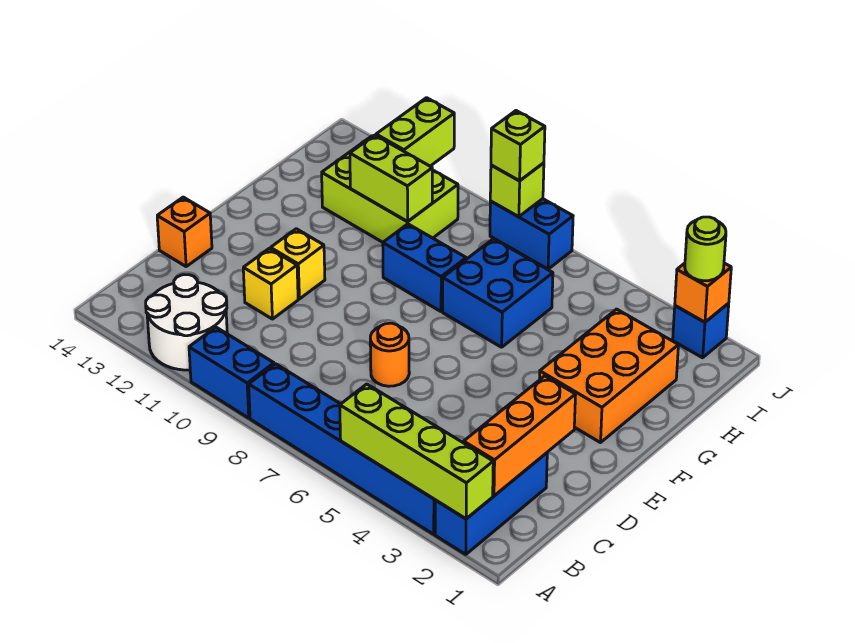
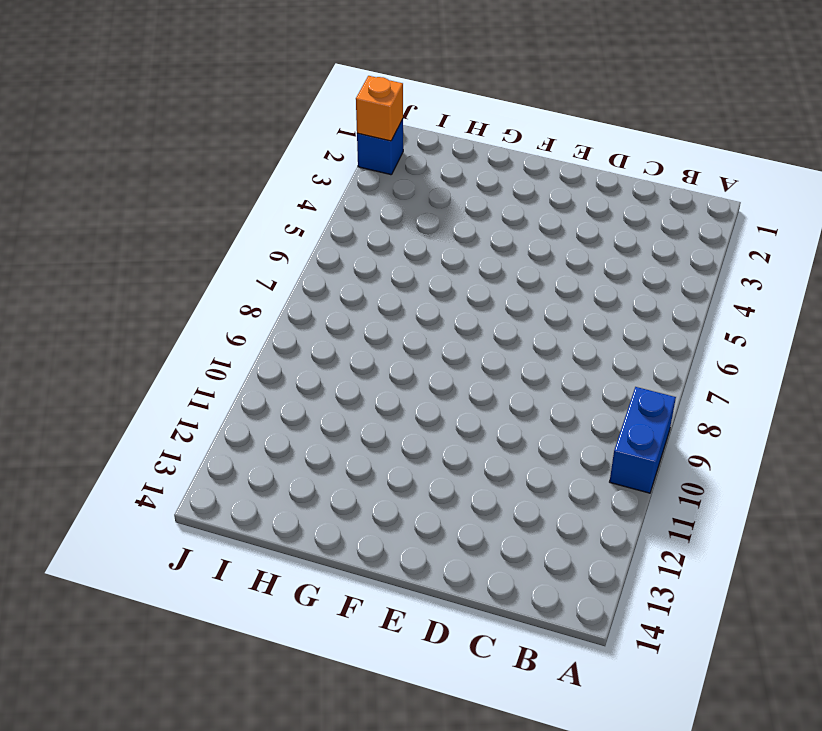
none -> blue 1x3 brick [435,453,547,554]
none -> blue 1x6 brick [249,364,435,534]
none -> white 2x2 round brick [146,275,227,370]

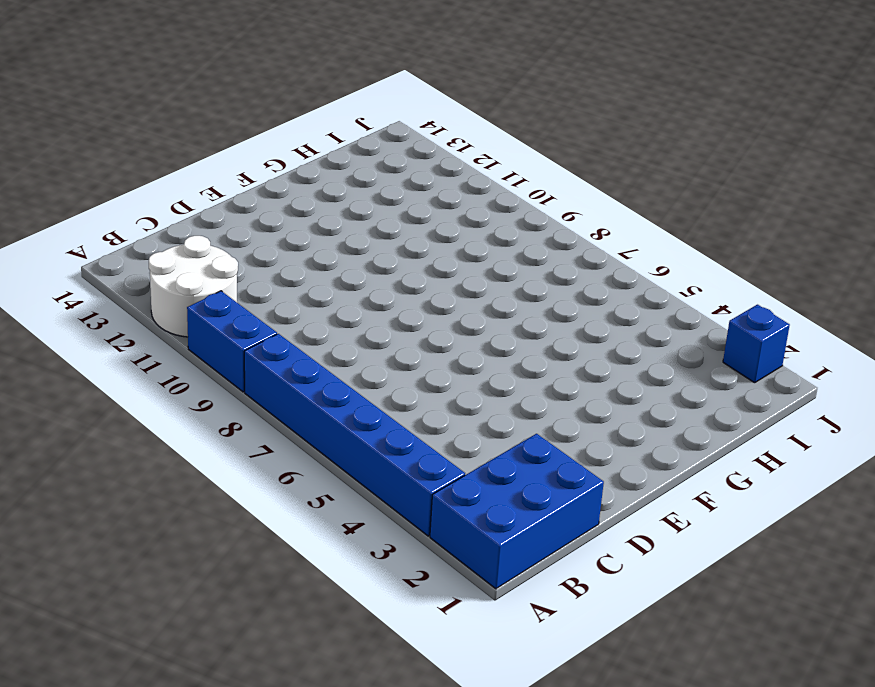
blue 2x3 brick [430,434,604,589] -> blue 1x3 brick [435,453,547,554]
none -> orange 1x1 round brick [370,323,409,386]
none -> yellow 1x1 brick [243,249,298,319]
none -> orange 1x1 brick [157,197,212,266]

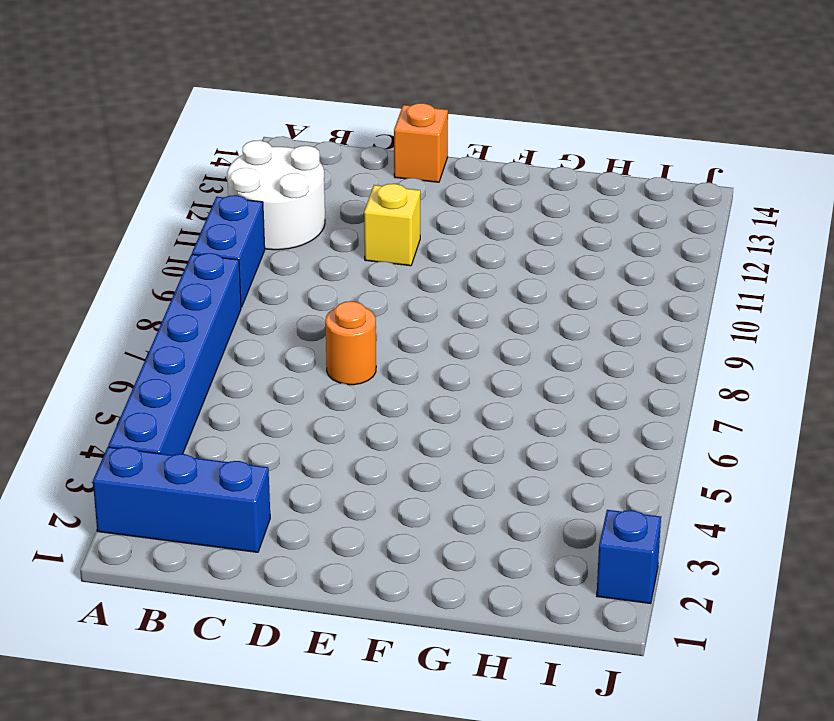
none -> yellow 1x1 brick [271,229,325,299]
none -> orange 2x3 brick [540,309,678,443]
none -> blue 2x2 brick [443,239,553,347]

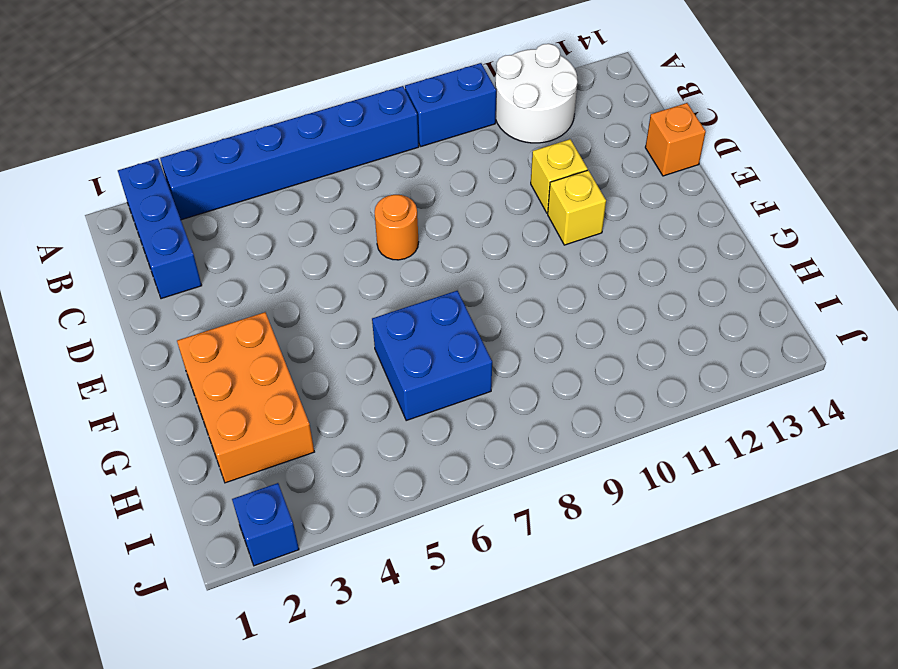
none -> blue 1x2 brick [383,224,466,311]
none -> lime 2x3 brick [322,136,458,242]
none -> blue 1x2 brick [490,199,573,269]

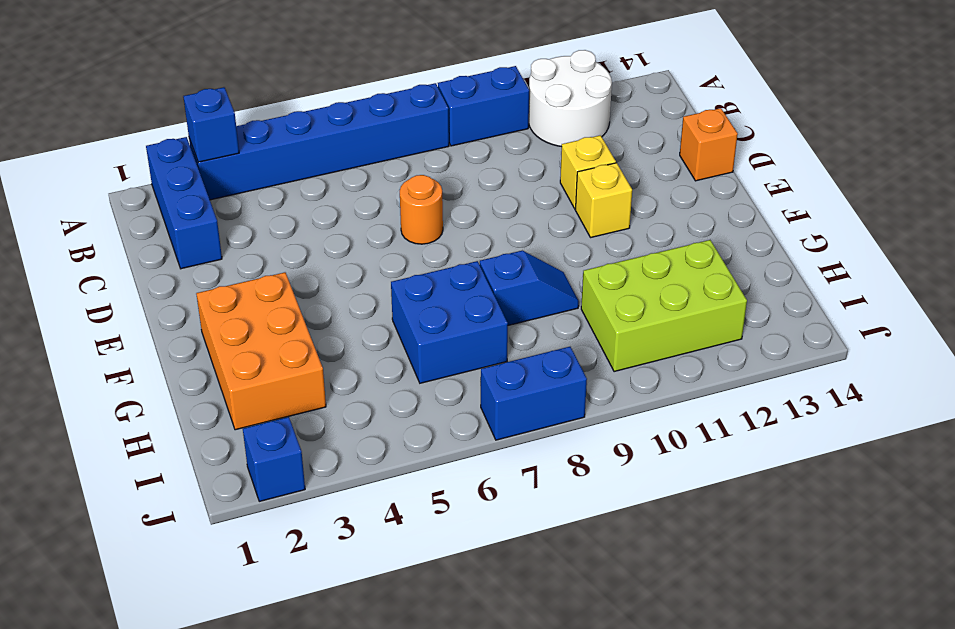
blue 1x1 brick [183,87,239,162] -> lime 1x4 brick [340,384,493,519]
blue 1x2 slope [480,251,579,325] -> blue 1x2 brick [383,224,466,311]
none -> orange 1x3 brick [464,376,576,496]
none -> lime 1x2 brick [350,135,432,222]
none -> lime 1x2 brick [376,98,454,166]

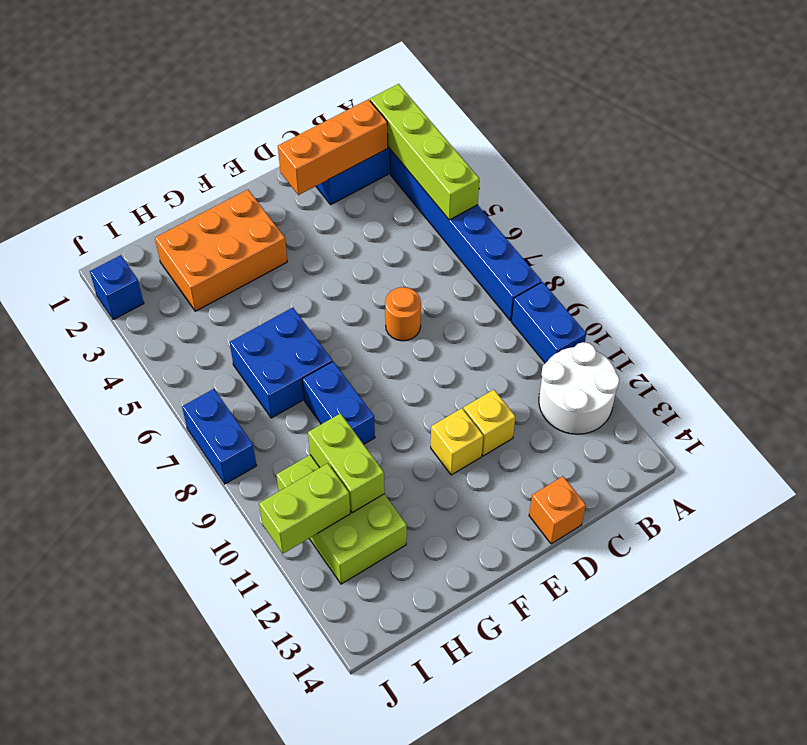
none -> orange 1x1 brick [675,263,731,322]
none -> lime 1x1 brick [490,163,544,217]
none -> lime 1x1 round brick [685,217,726,281]

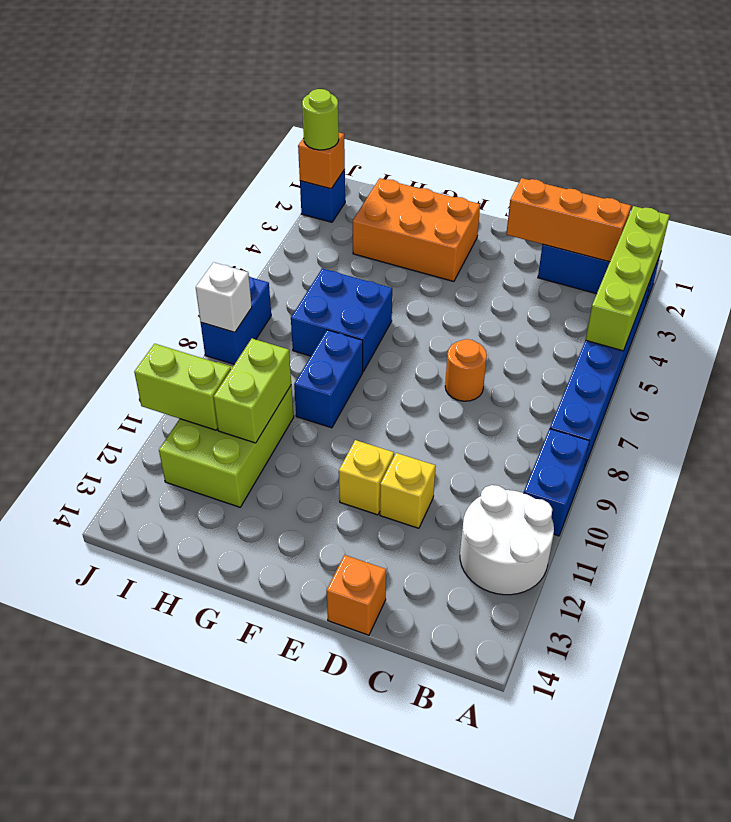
white 1x1 brick [196,262,252,332] -> lime 1x1 brick [490,163,544,217]
none -> lime 1x1 brick [491,111,545,181]

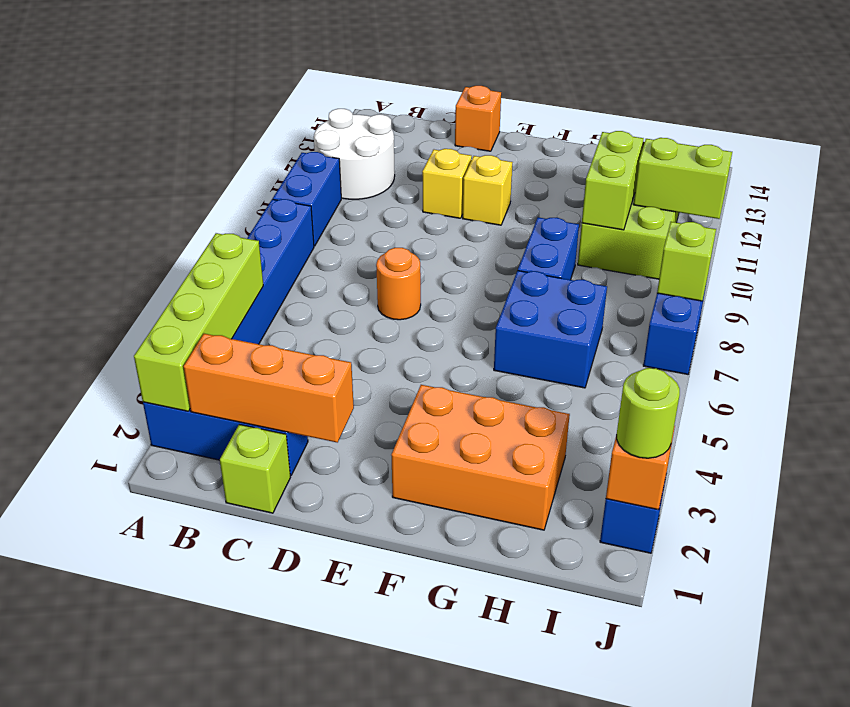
lime 1x1 brick [220,424,290,513] -> lime 1x1 brick moved to [491,111,545,181]

